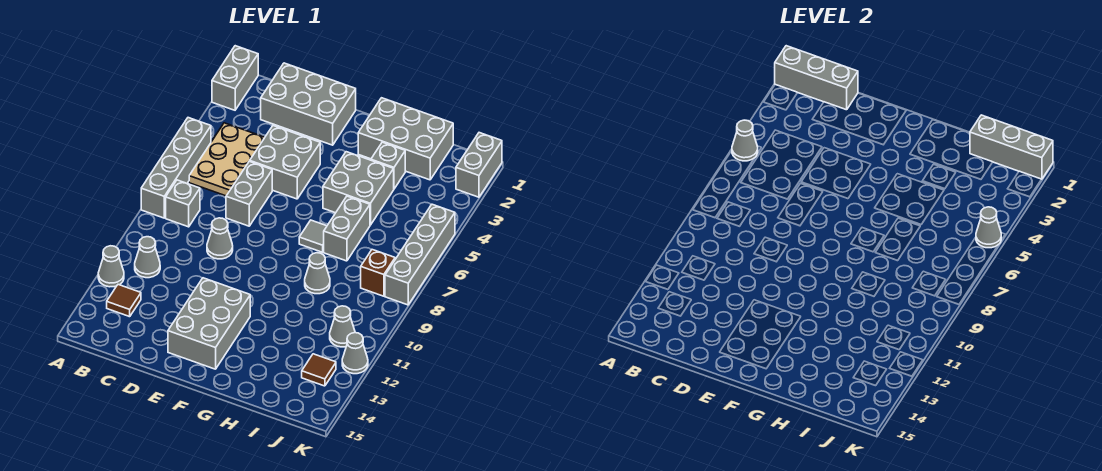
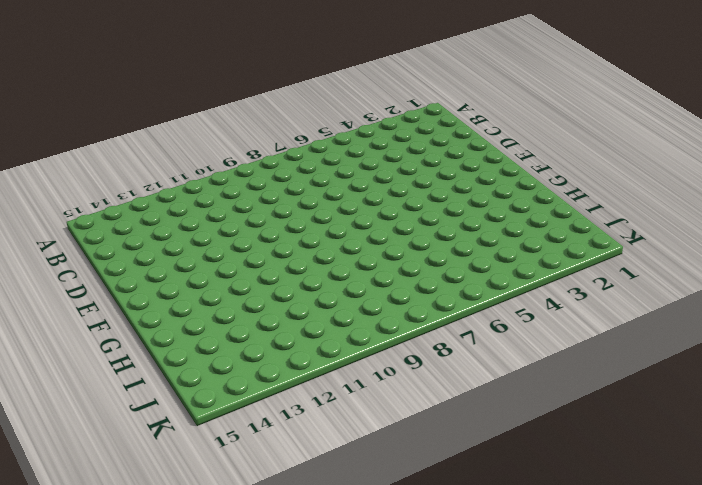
none -> grey 1x2 brick [212,46,258,110]
none -> grey 1x4 brick [141,118,211,218]
none -> grey 1x1 cone [98,246,124,287]

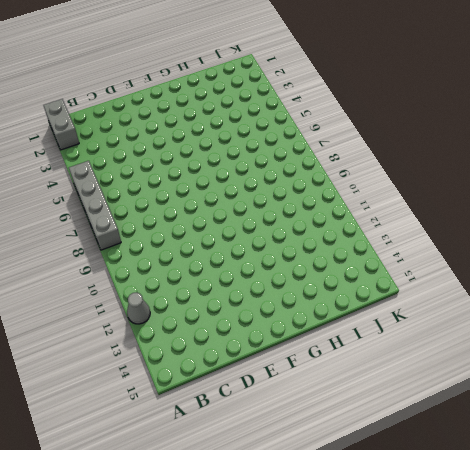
none -> tan 2x3 plate [189,123,265,196]
none -> grey 1x1 brick [166,180,200,227]
none -> grey 1x1 cone [135,237,160,278]

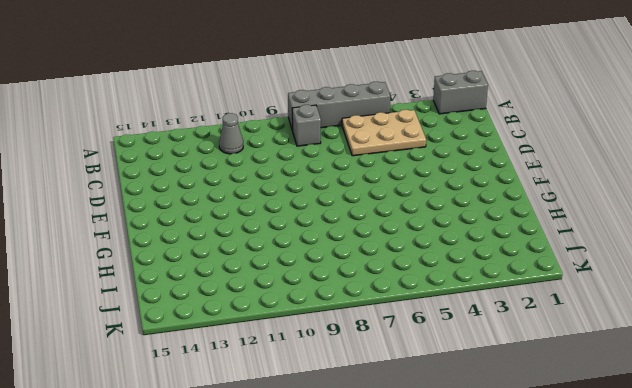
none -> grey 1x1 cone [98,246,124,287]
none -> brown 1x1 tile [107,285,141,317]
none -> grey 2x3 brick [261,63,356,145]

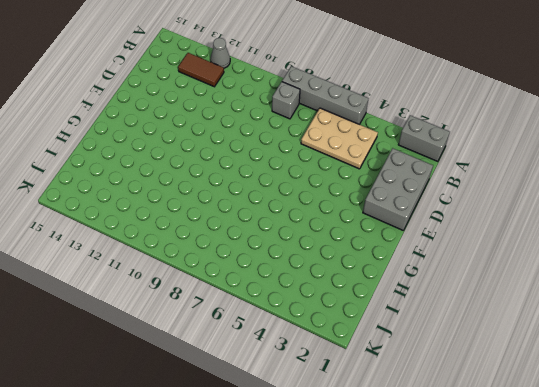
brown 1x2 tile [178,53,224,87] -> brown 1x1 tile [107,285,141,317]
none -> grey 1x1 cone [135,237,160,278]
none -> grey 2x2 brick [250,126,320,199]
none -> grey 1x2 brick [226,161,272,226]

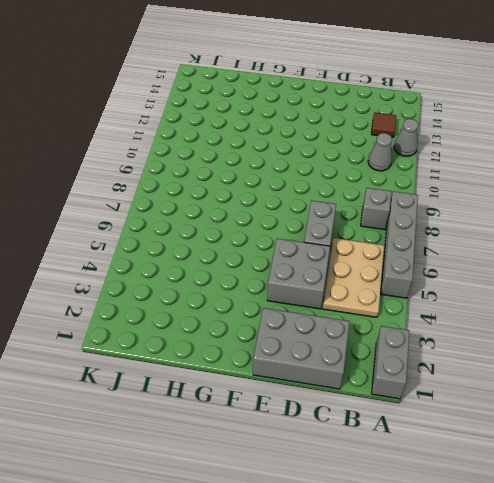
none -> grey 1x1 cone [207,218,233,259]
none -> grey 2x3 brick [168,278,250,369]
none -> grey 2x3 brick [358,98,453,180]

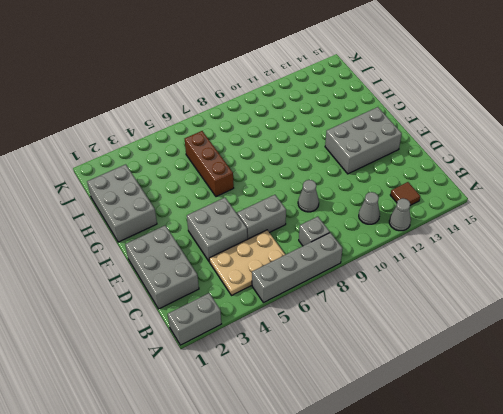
brown 1x3 brick [185,131,234,197] -> grey 1x2 brick [324,196,370,261]
none -> grey 2x2 brick [323,152,394,225]
none -> grey 1x1 tile [299,220,327,252]
none -> grey 1x1 brick [371,142,405,189]

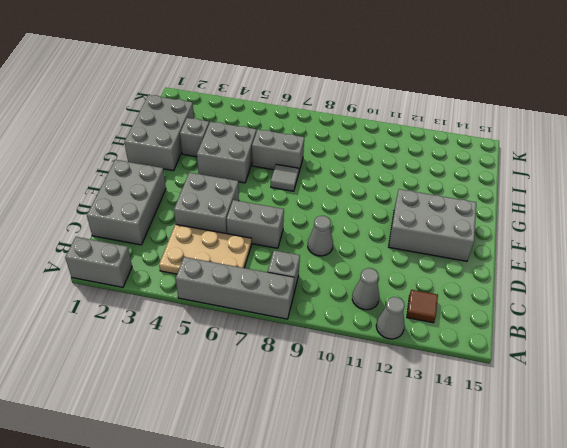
none -> grey 1x1 cone [305,253,330,294]
none -> brown 1x1 brick [361,250,395,296]
none -> grey 1x1 cone [330,306,355,347]

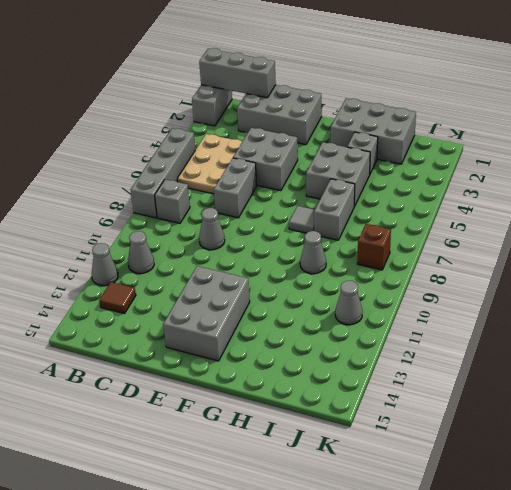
none -> brown 1x1 tile [302,354,336,386]
none -> grey 1x2 brick [456,133,502,197]
none -> grey 1x4 brick [385,204,455,305]

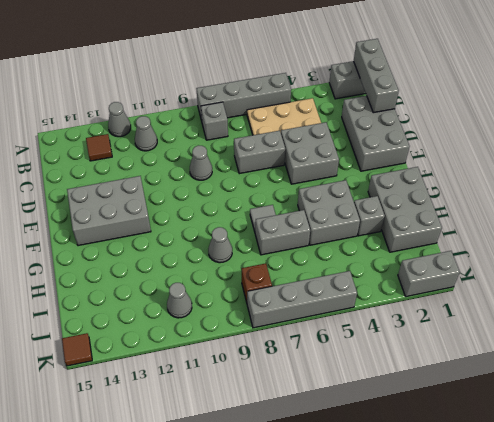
brown 1x1 tile [62,333,92,366] -> brown 1x1 tile moved to [302,354,336,386]
none -> grey 1x1 cone [342,333,368,374]
none -> grey 1x1 cone [732,120,758,161]
none -> grey 1x3 brick [970,115,1053,179]

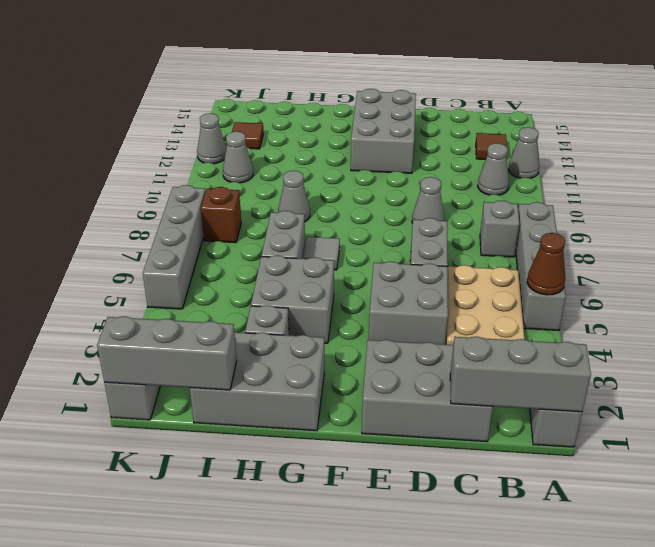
brown 1x1 cone [527,233,565,295] -> grey 1x1 cone [732,120,758,161]
none -> grey 1x1 cone [976,207,1001,248]

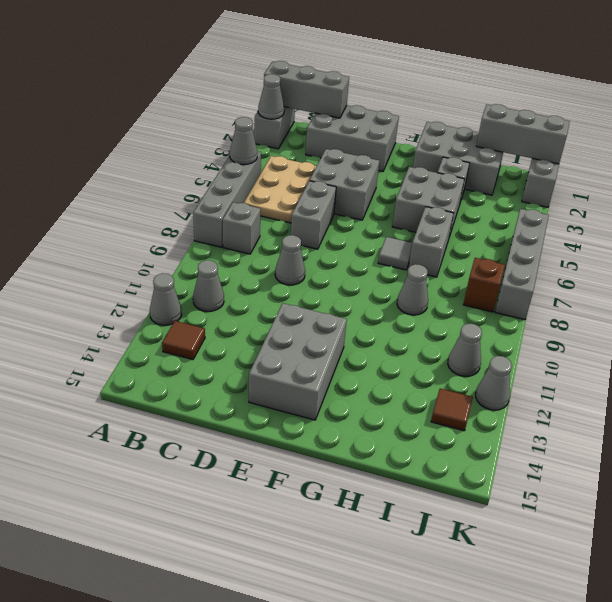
grey 1x1 cone [258,74,284,119] -> grey 1x1 cone moved to [976,207,1001,248]

